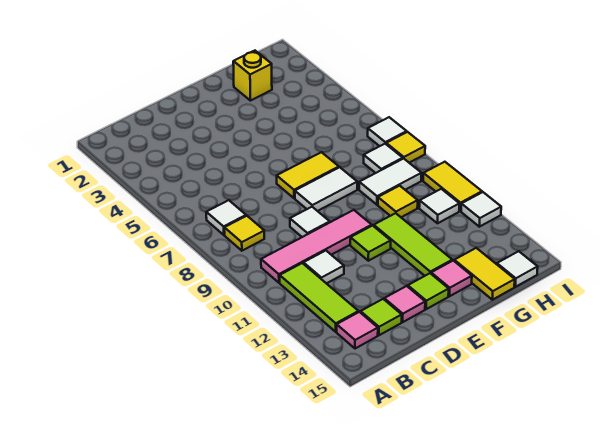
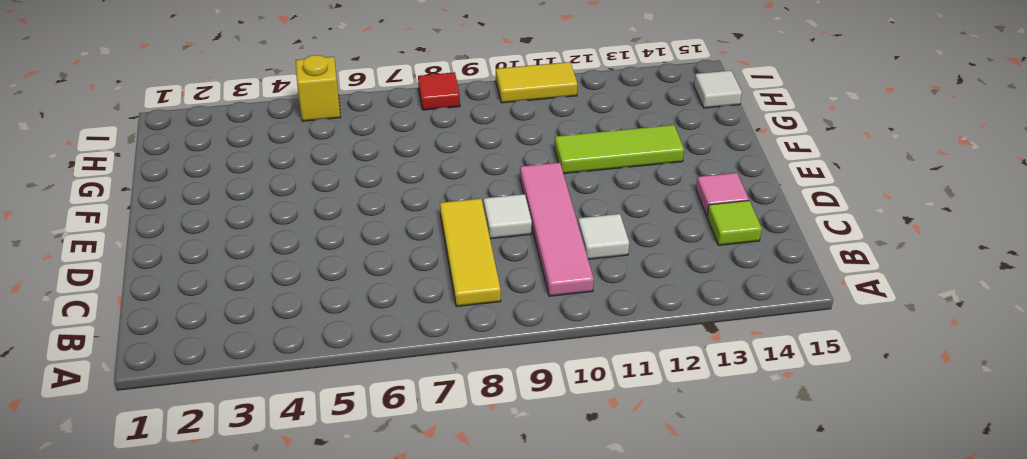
yellow 1x3 tile [440,199,501,307] -> yellow 1x1 tile [224,216,264,251]
yellow 1x1 brick [296,55,340,121] -> yellow 1x1 brick moved to [233,51,272,101]
red 1x1 tile [418,72,460,110] -> yellow 1x1 tile [386,132,425,163]
none -> white 1x1 tile [206,200,246,235]
none -> lime 1x3 tile [280,263,359,332]
none -> pink 1x1 tile [337,312,378,349]

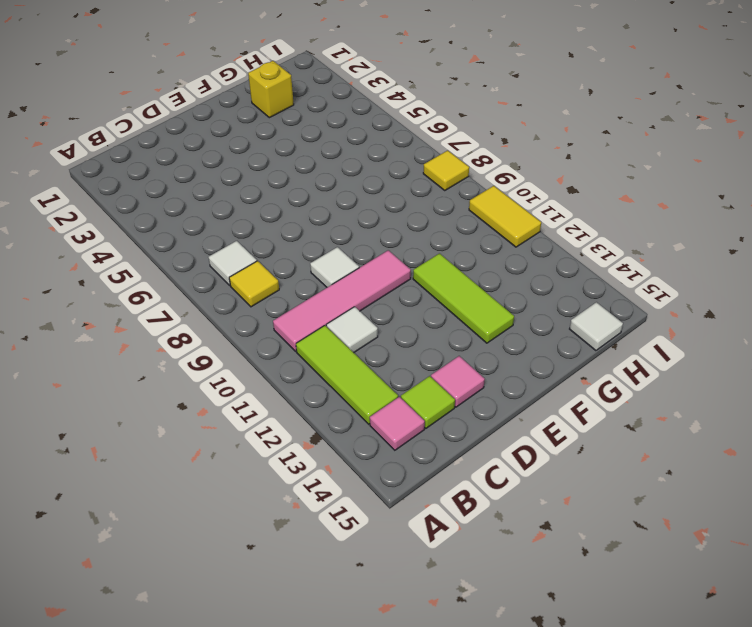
none -> yellow 1x2 tile [277,152,339,198]
none -> white 1x2 tile [295,167,357,211]
none -> lime 1x1 tile [350,226,391,261]

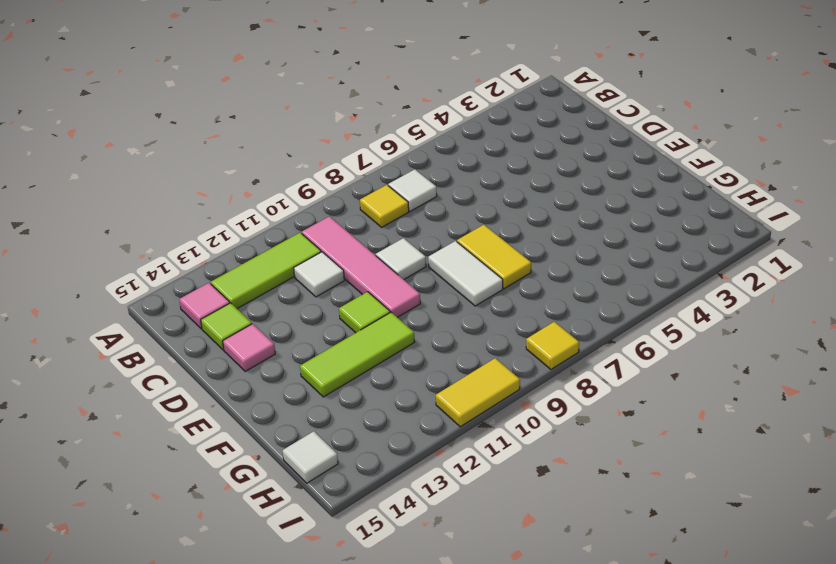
none -> lime 1x1 tile [408,273,449,309]
none -> pink 1x1 tile [431,261,472,296]
none -> yellow 1x1 brick [233,51,272,101]

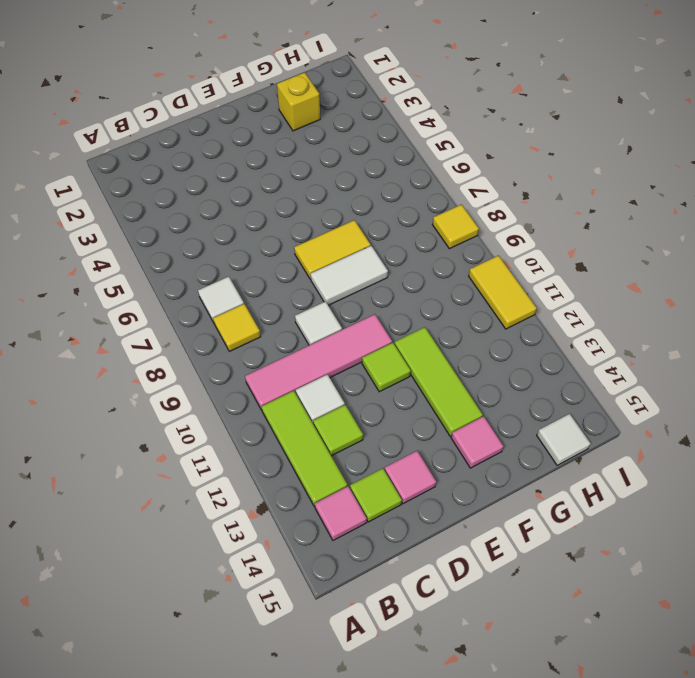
lime 1x1 tile [313,405,363,456] -> lime 1x1 tile moved to [408,273,449,309]
none -> white 1x2 tile [359,159,421,205]
none -> yellow 1x1 tile [378,186,418,217]
none -> yellow 1x2 tile [454,248,515,300]

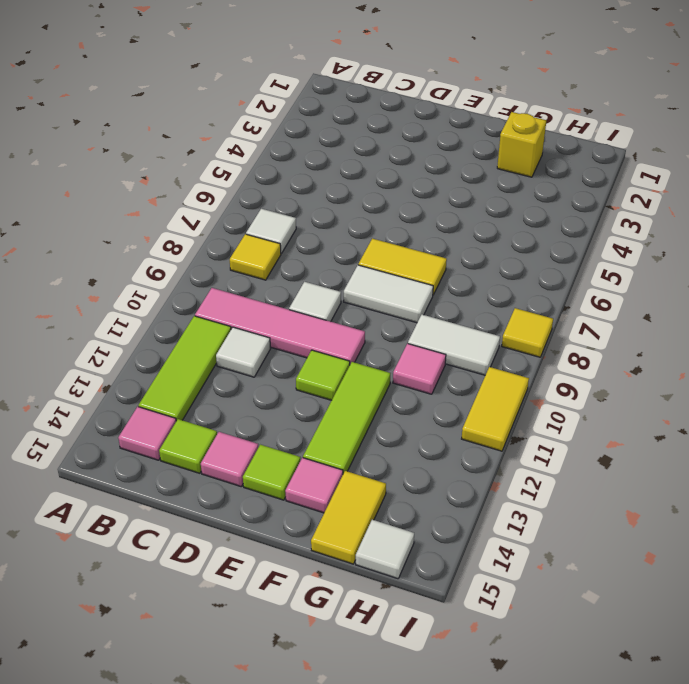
pink 1x1 tile [393,344,446,394] -> yellow 1x1 tile [378,186,418,217]
none -> white 1x1 tile [364,144,403,173]
none -> white 1x1 tile [419,189,459,223]
none -> white 1x1 tile [368,117,407,146]

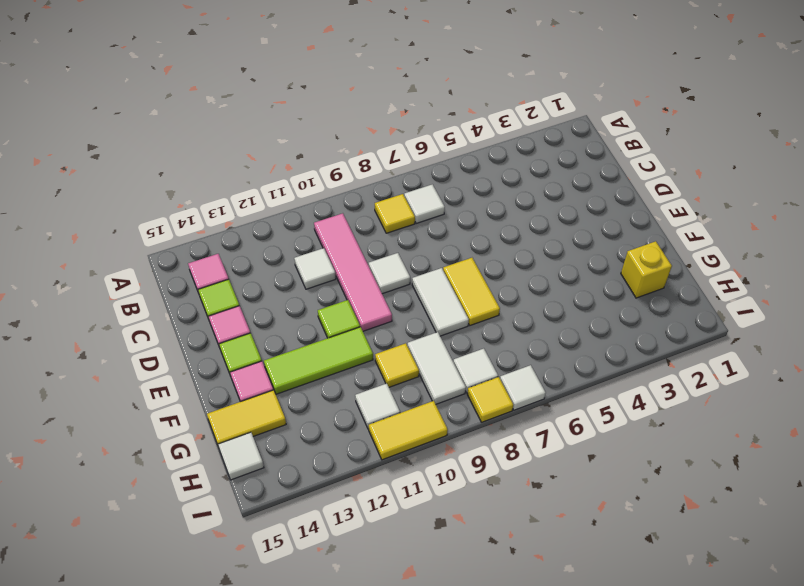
none -> lime 1x3 tile [280,263,359,332]
none -> white 1x1 tile [461,192,501,227]

